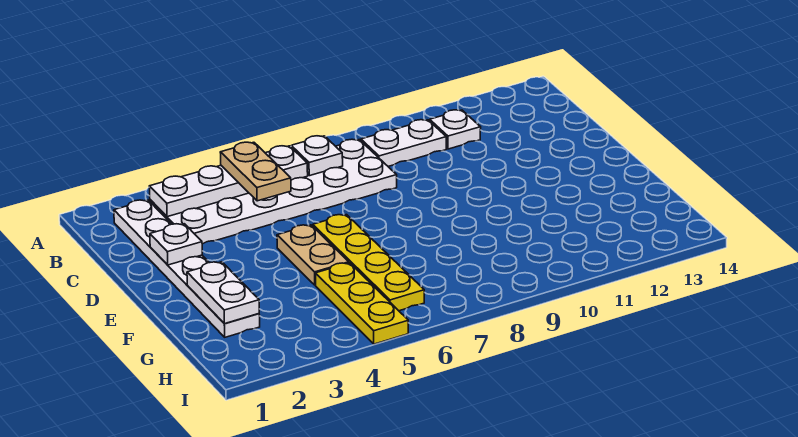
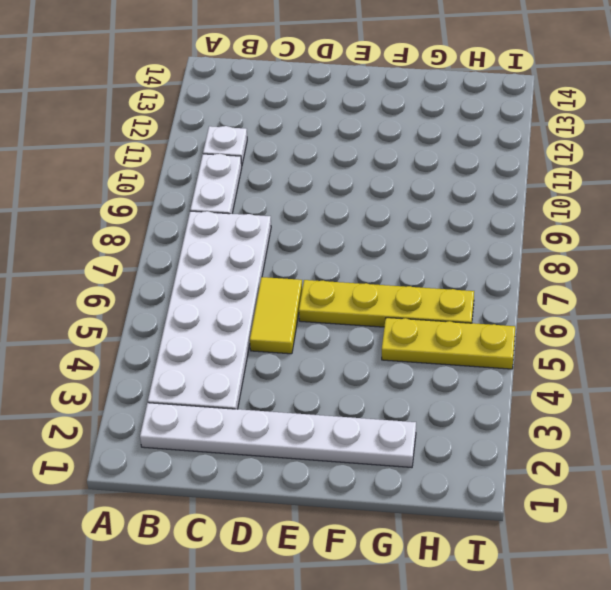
yellow 1x2 tile [250,277,302,354] -> none
none -> tan 1x2 plate [277,225,349,285]
none -> white 1x4 plate [149,146,308,217]
none -> white 1x1 plate [291,136,343,176]

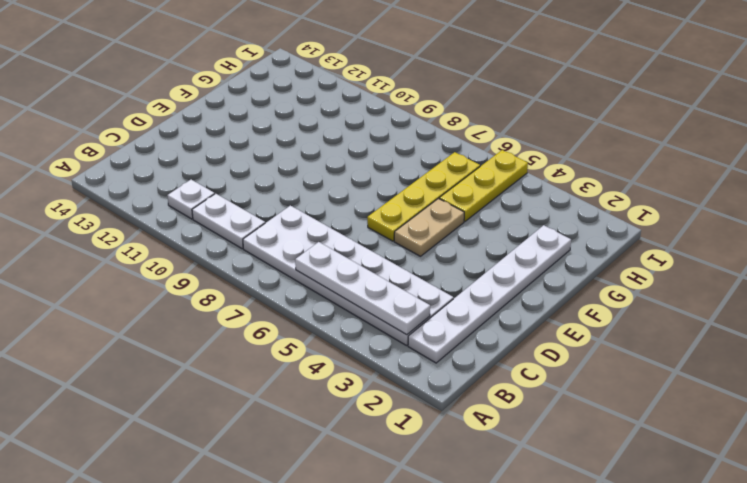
none -> white 1x1 plate [291,136,343,176]
none -> white 1x1 plate [150,224,202,265]
none -> white 1x2 plate [187,262,259,324]

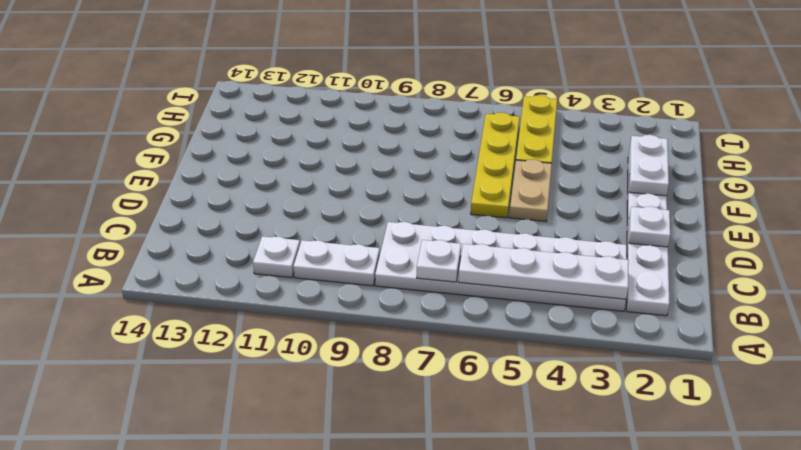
none -> tan 1x2 plate [220,142,291,201]

